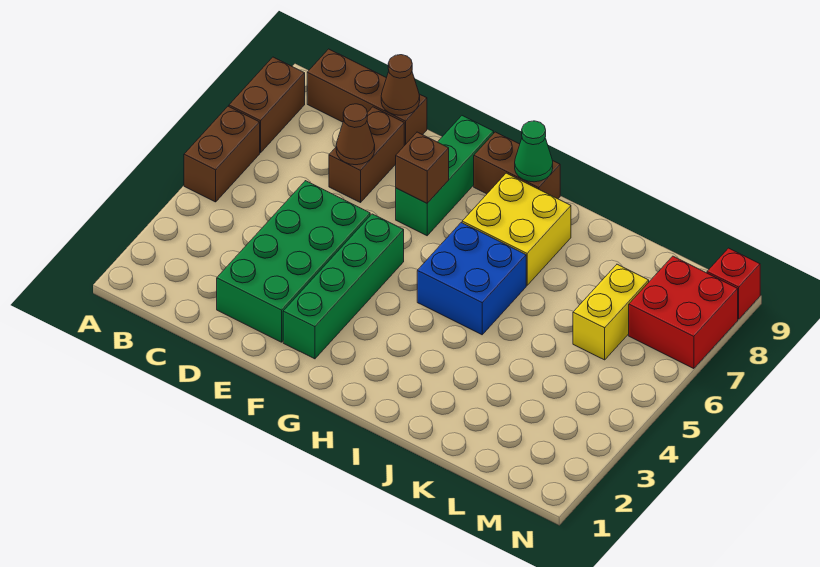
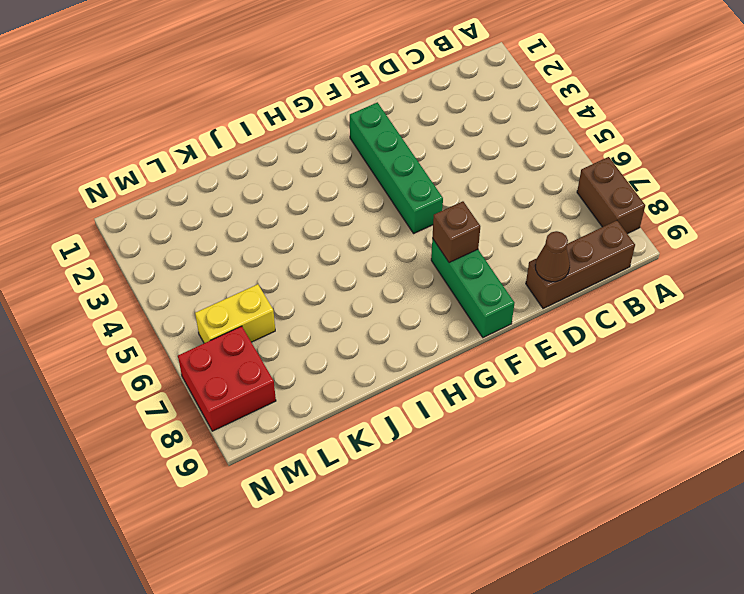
yellow 1x2 brick [195,284,275,343] -> yellow 1x2 brick turned to [573,264,649,360]
none -> brown 1x2 brick [184,106,260,202]
none -> green 2x4 brick [217,181,370,342]
none -> brown 1x2 brick [329,107,404,202]

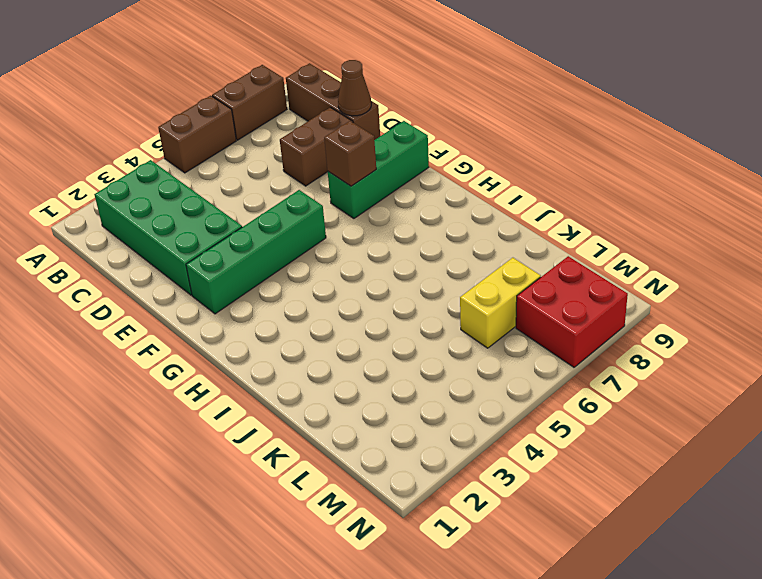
green 2x4 brick [94,160,242,295] -> green 2x4 brick turned to [217,181,370,342]
none -> brown 1x2 brick [474,132,560,199]
none -> blue 2x2 brick [417,223,526,335]
none -> yellow 2x2 brick [462,173,571,285]

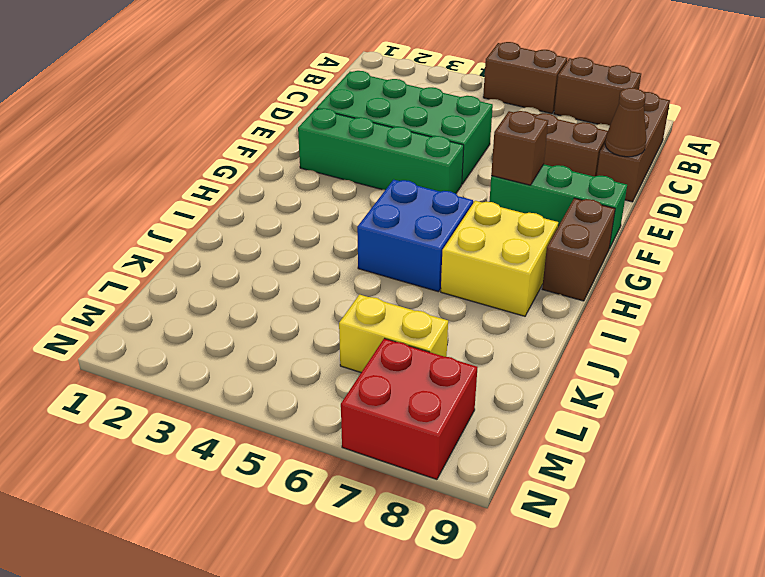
none -> red 1x1 brick [707,248,760,319]
none -> brown 1x1 cone [336,104,375,165]
none -> green 1x1 cone [515,121,553,182]

